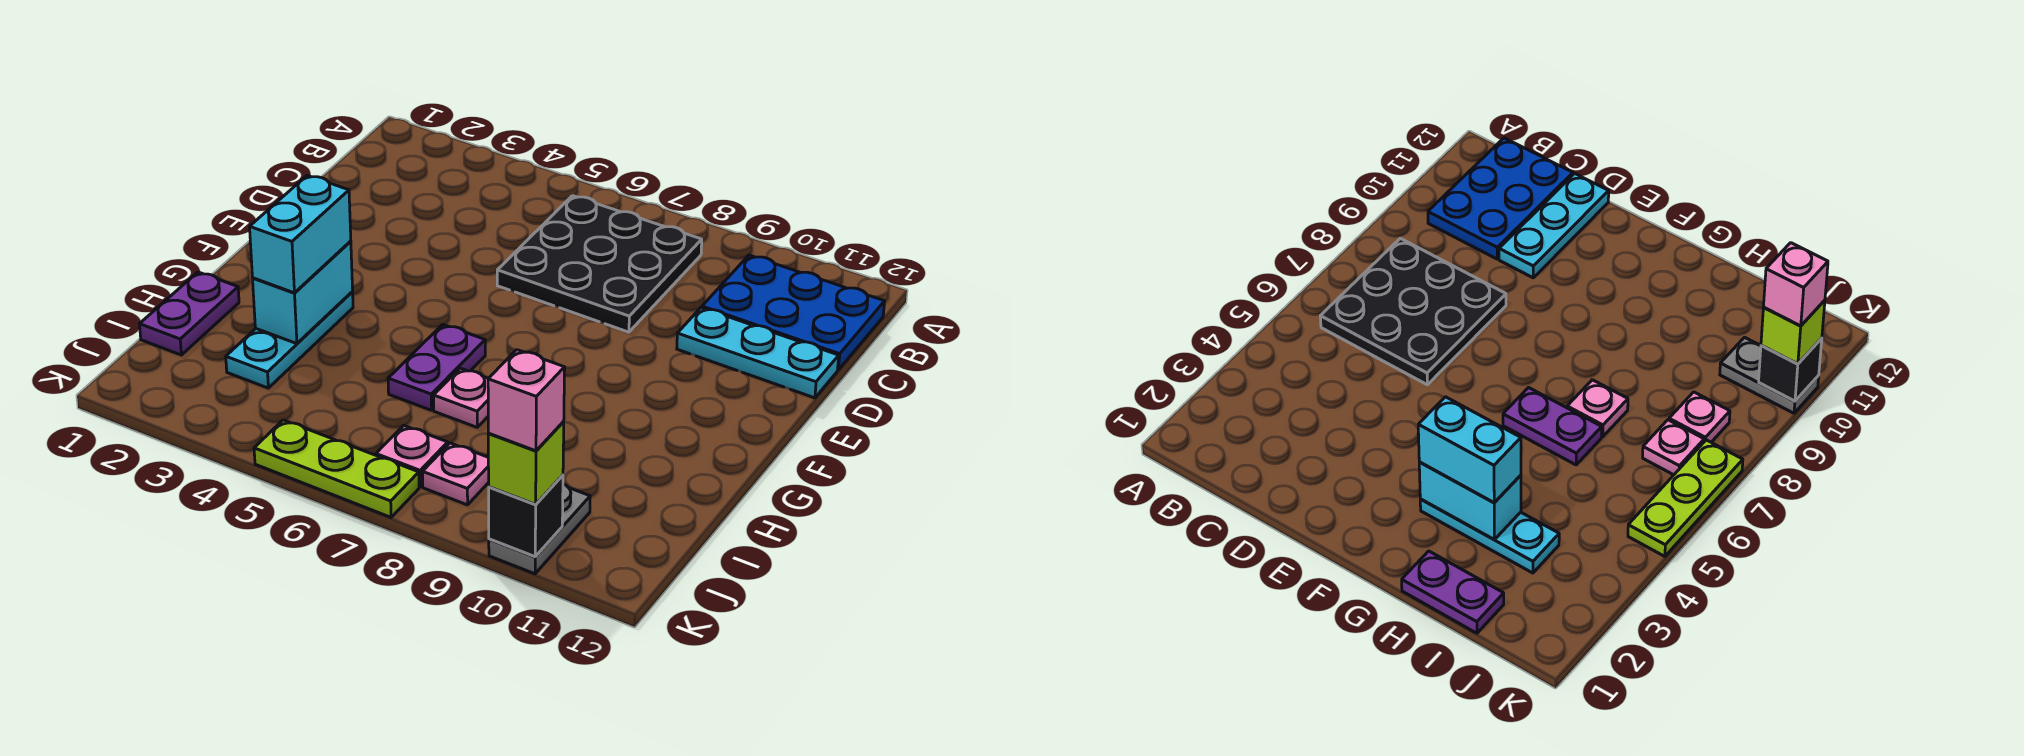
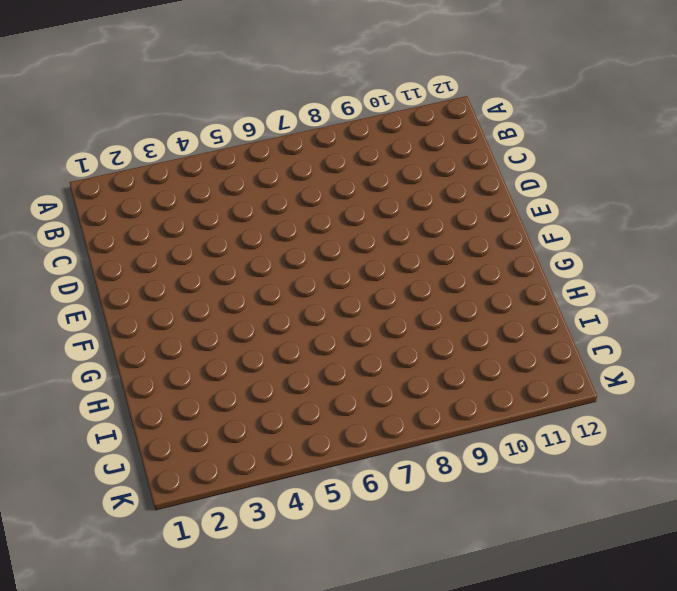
none -> black 3x3 plate [497,196,702,332]
none -> blue 2x3 plate [702,255,885,370]
none -> cyan 1x3 plate [677,308,839,398]

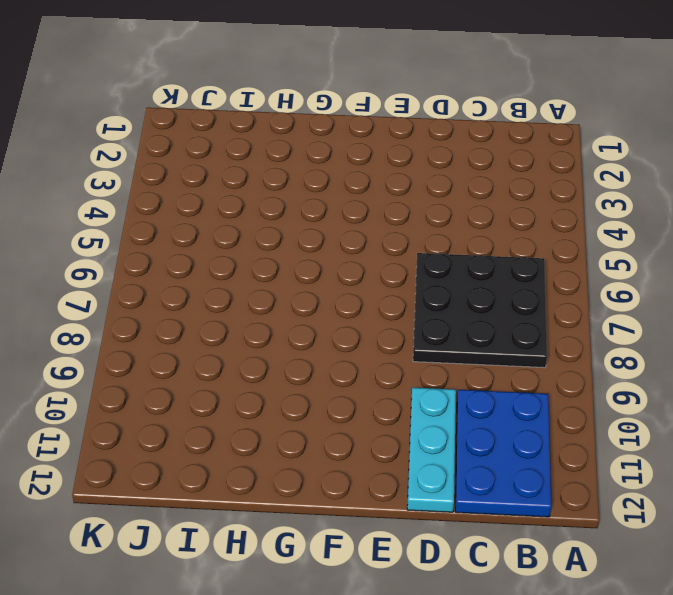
none -> cyan 1x3 plate [226,292,353,388]
none -> purple 1x2 plate [388,324,485,410]
none -> purple 1x2 plate [140,272,239,355]

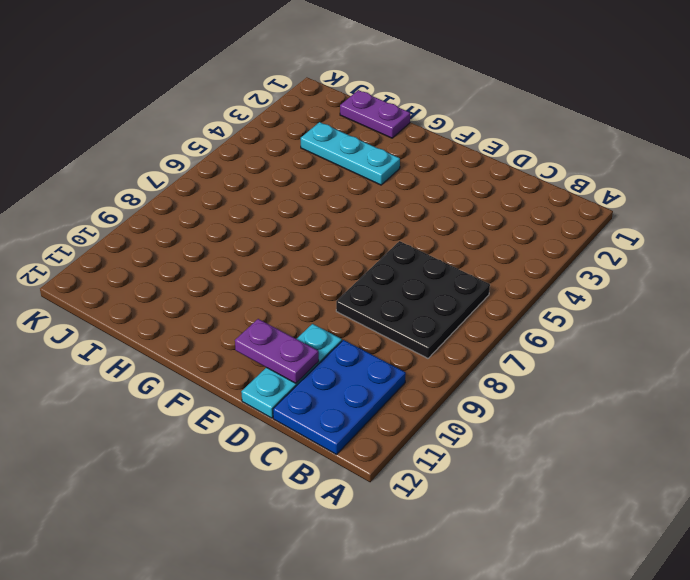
purple 1x2 plate [235,319,319,383] -> purple 1x2 plate moved to [388,324,485,410]
none -> pink 1x1 plate [434,368,488,427]
none -> pink 1x1 plate [376,425,448,487]
none -> pink 1x1 plate [423,443,489,505]

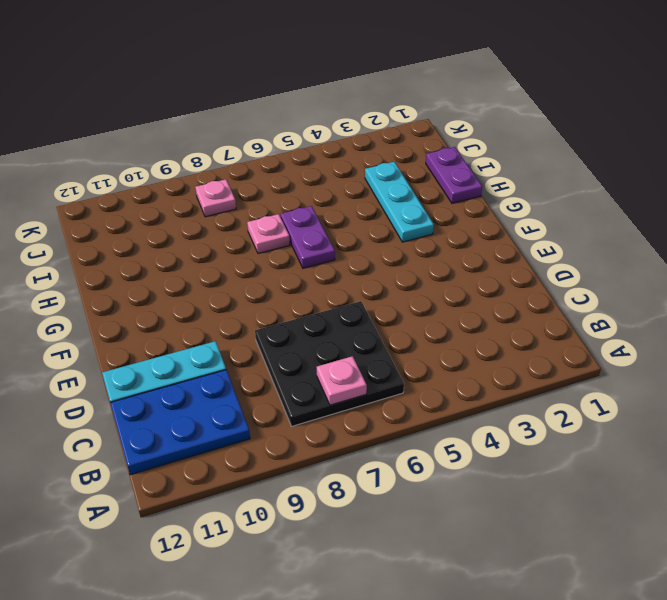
pink 1x1 plate [317,356,367,405] -> pink 1x1 plate moved to [376,425,448,487]
none -> grey 1x2 plate [489,484,590,574]
none -> lime 1x3 plate [254,420,419,517]
none -> cyan 1x2 brick [253,241,353,344]

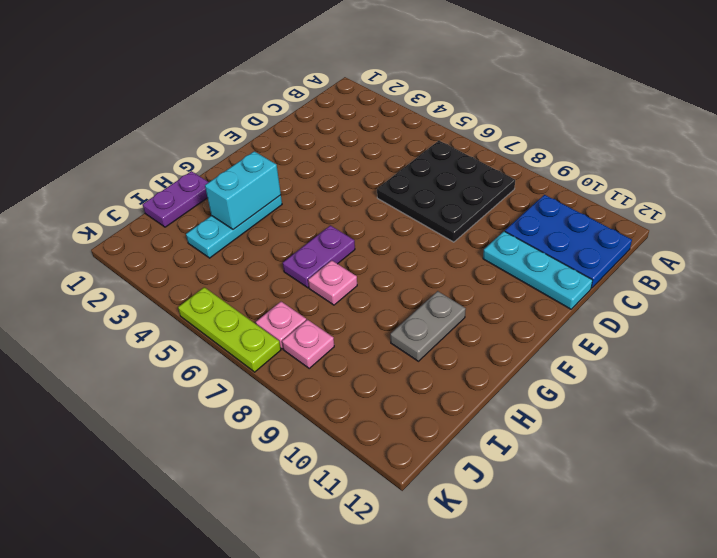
grey 1x2 plate [390,291,466,361] -> grey 1x2 plate moved to [489,484,590,574]
none -> black 1x1 brick [489,475,563,557]
none -> cyan 1x2 brick [250,175,351,293]
none -> lime 1x1 brick [488,421,564,504]

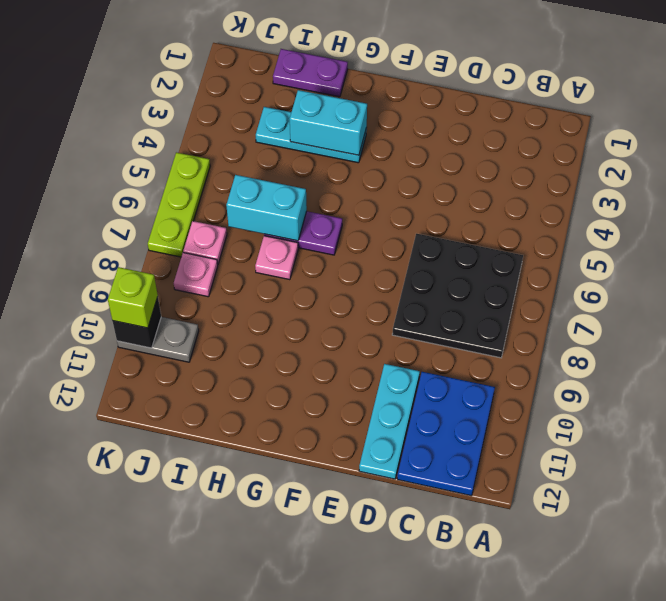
cyan 1x2 brick [226,175,307,241] -> cyan 1x2 brick moved to [250,175,351,293]
none -> pink 1x1 brick [488,350,565,451]

